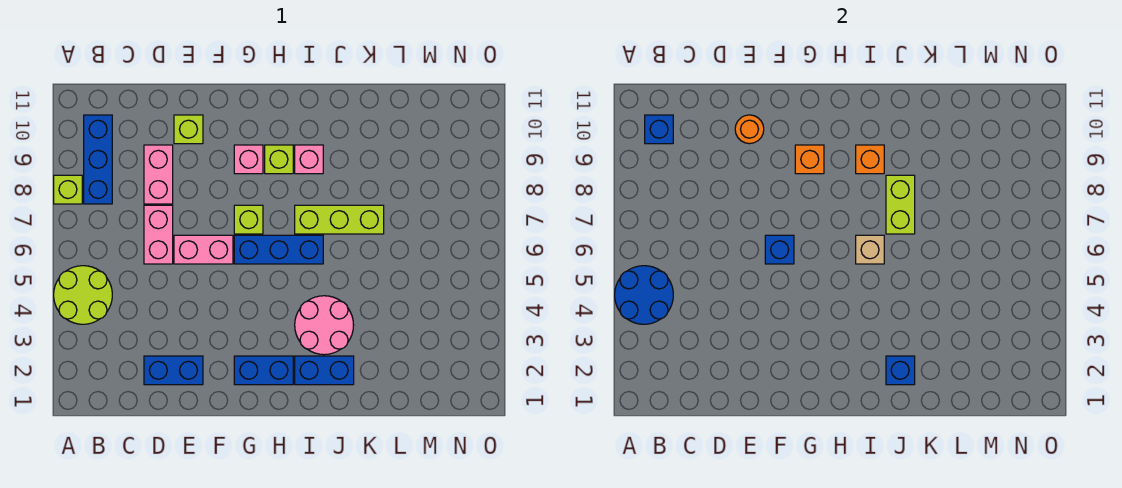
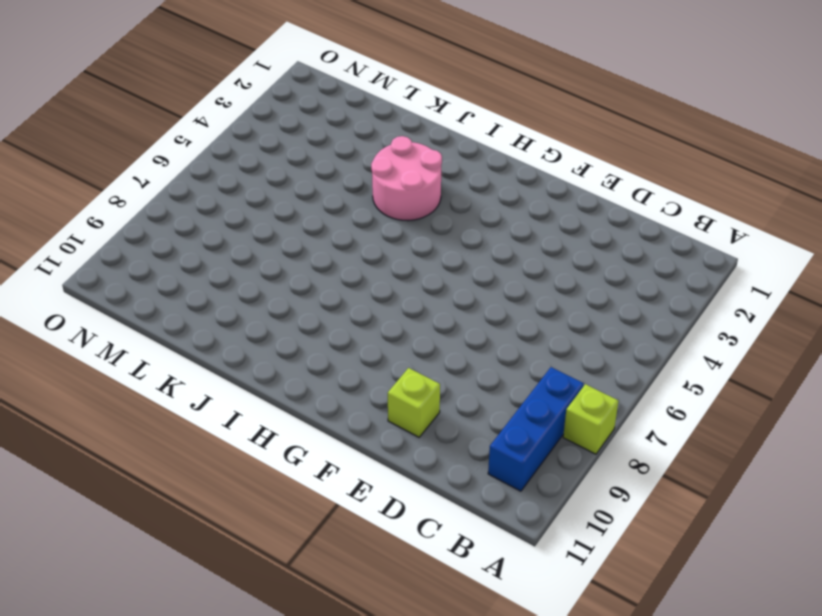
none -> lime 2x2 round brick [54,266,112,324]
none -> blue 1x2 brick [144,356,203,385]
none -> pink 1x2 brick [144,205,173,264]

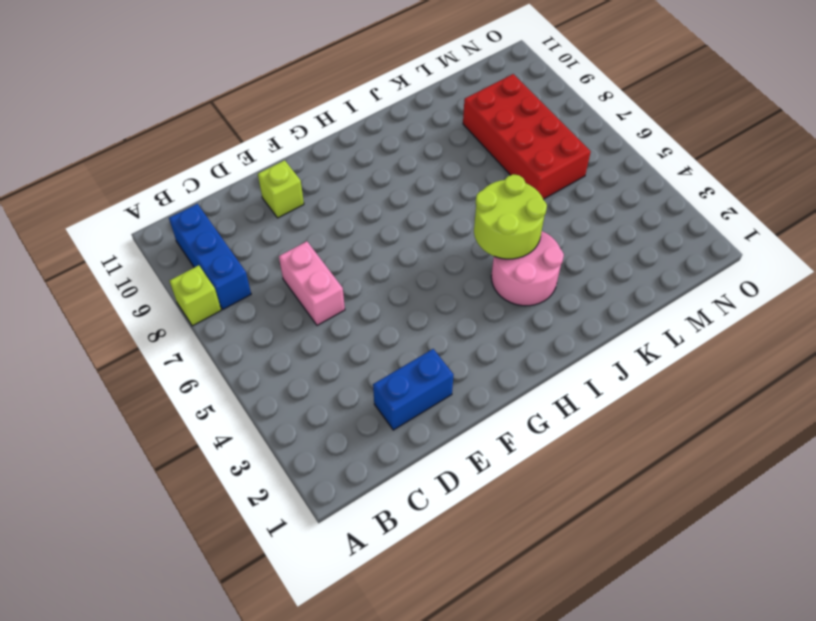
lime 2x2 round brick [474,174,547,259] -> lime 2x2 round brick moved to [54,266,112,324]
red 2x4 brick [463,74,591,199] -> none
none -> pink 1x2 brick [144,145,173,204]
none -> pink 1x2 brick [174,235,233,264]
none -> blue 1x2 brick [234,356,293,385]

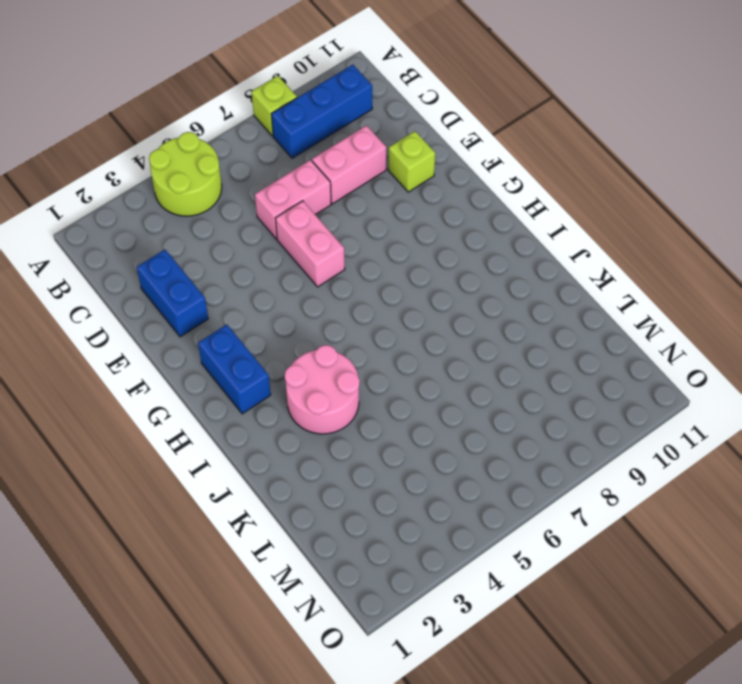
none -> blue 1x3 brick [234,235,323,264]
none -> lime 1x1 brick [234,205,263,234]
none -> pink 1x1 brick [234,145,263,174]

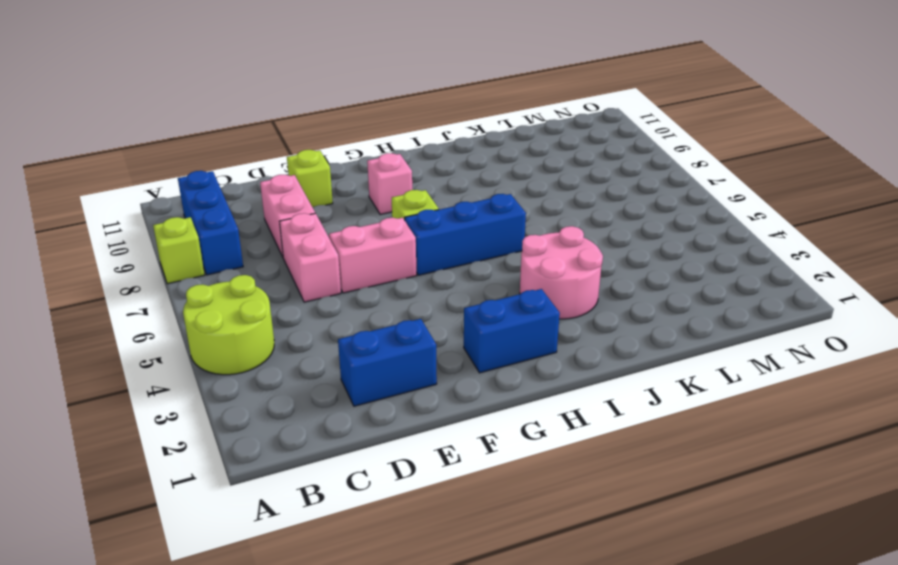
none -> lime 1x1 brick [265,145,293,174]
none -> blue 1x2 brick [295,356,354,385]
none -> lime 1x3 brick [295,205,384,234]

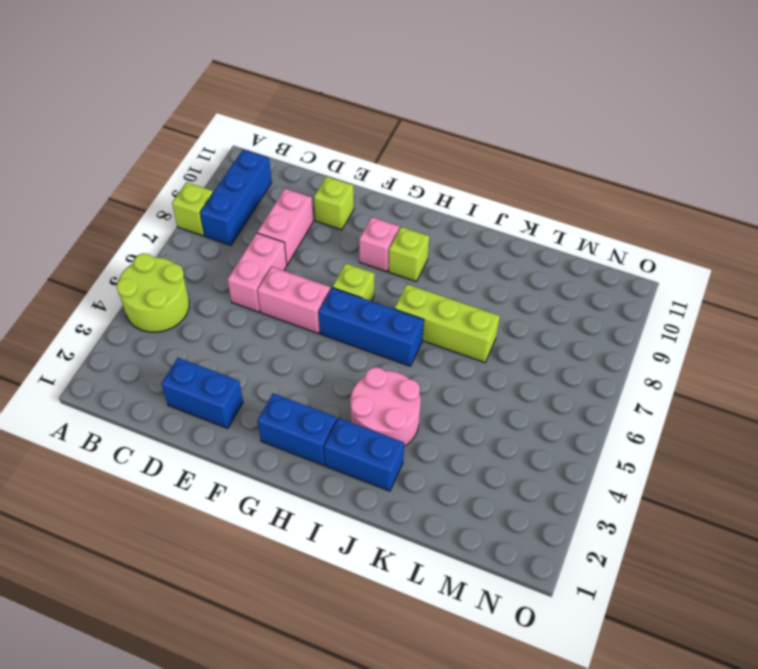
none -> pink 1x1 brick [295,145,323,174]
none -> blue 2x2 round brick [615,266,673,324]
none -> blue 1x1 brick [645,115,673,144]

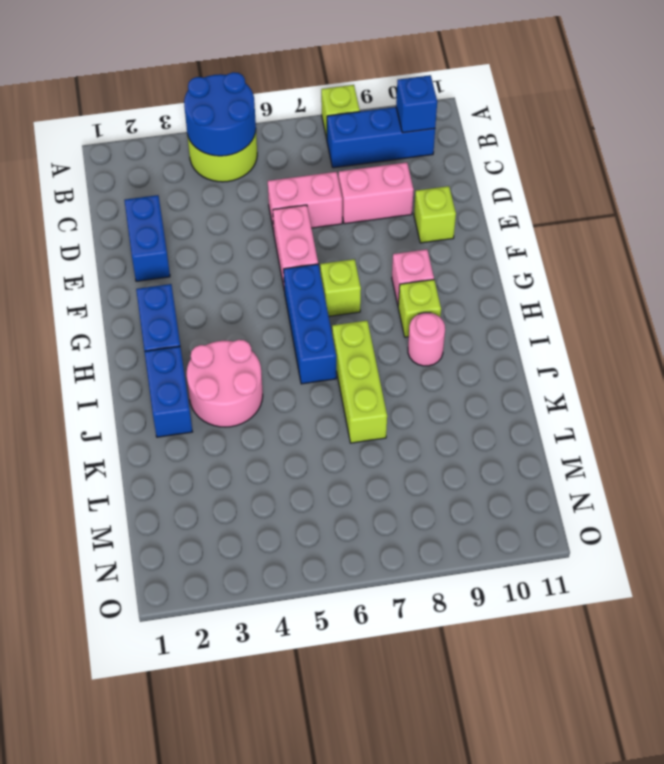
pink 1x1 round brick [408,313,445,366] -> pink 1x1 brick [295,145,323,174]
none -> orange 1x1 round brick [735,115,764,144]
none -> blue 1x1 brick [765,235,794,264]
none -> orange 1x1 brick [795,145,824,174]

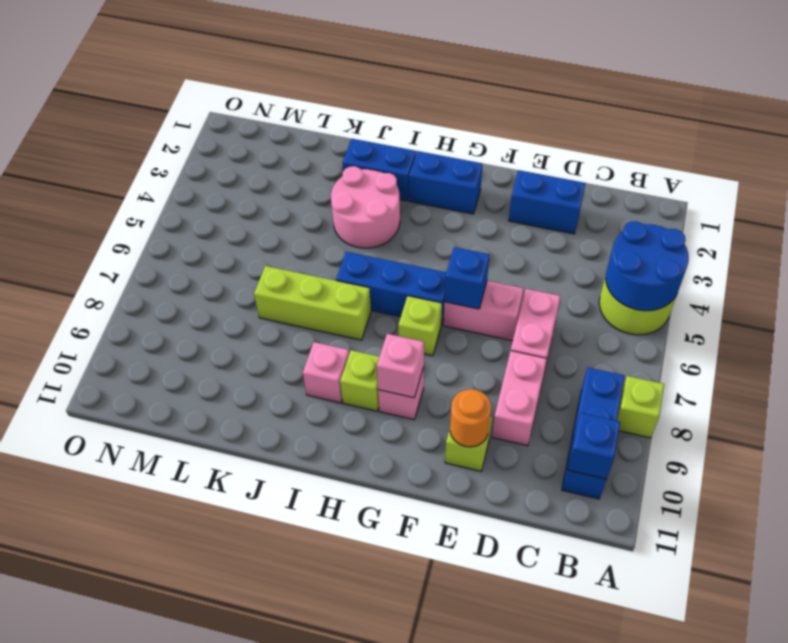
pink 1x1 brick [377,334,424,398] -> orange 1x1 brick [795,145,824,174]
none -> tan 1x1 brick [856,235,884,264]
none -> orange 1x1 brick [856,145,884,174]
none -> blue 1x1 brick [886,356,915,385]

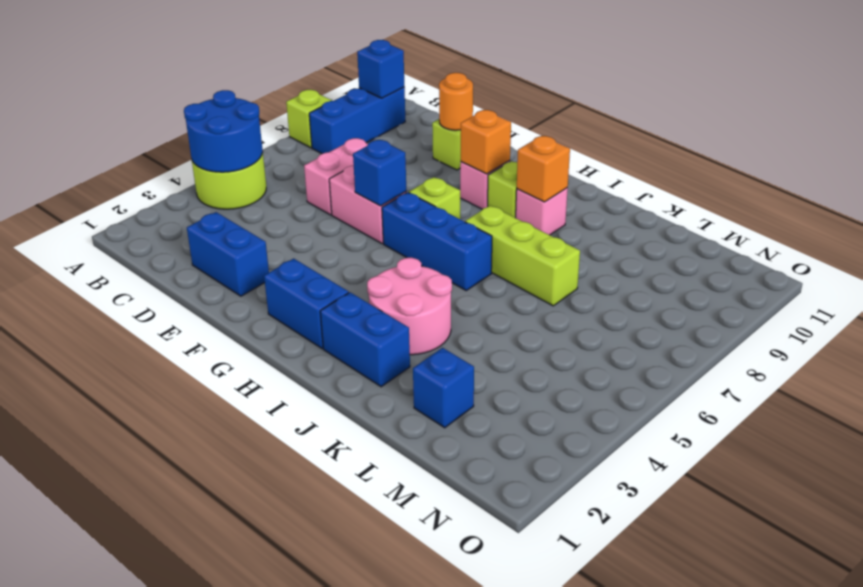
blue 1x1 brick [413,348,474,428] -> blue 1x1 brick moved to [886,356,915,385]
none -> pink 1x2 brick [144,145,173,204]
none -> tan 1x1 brick [856,235,884,264]
none -> lime 1x2 brick [886,175,915,234]

